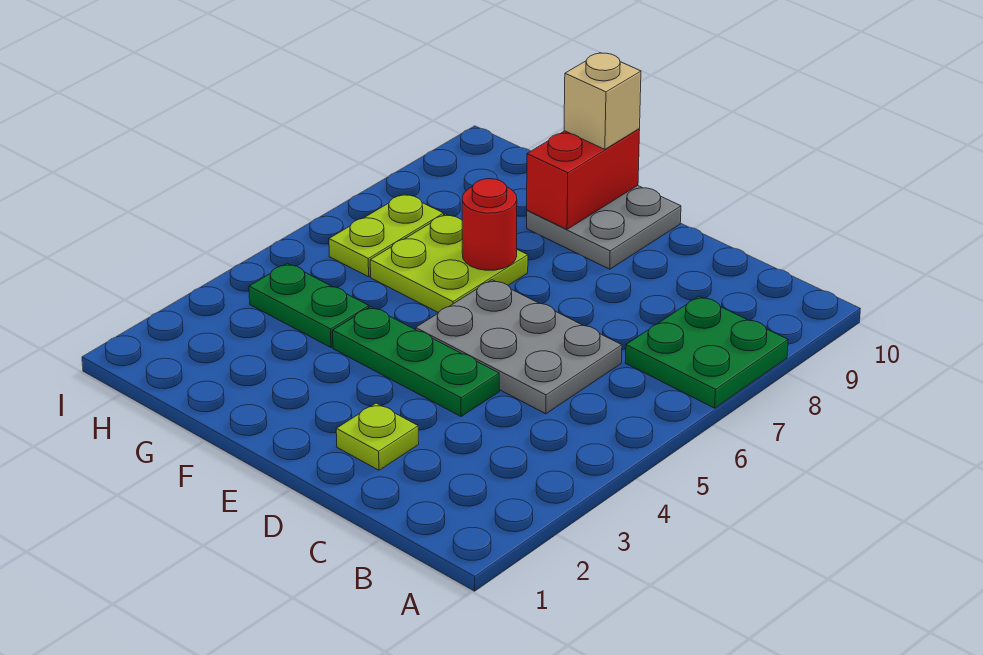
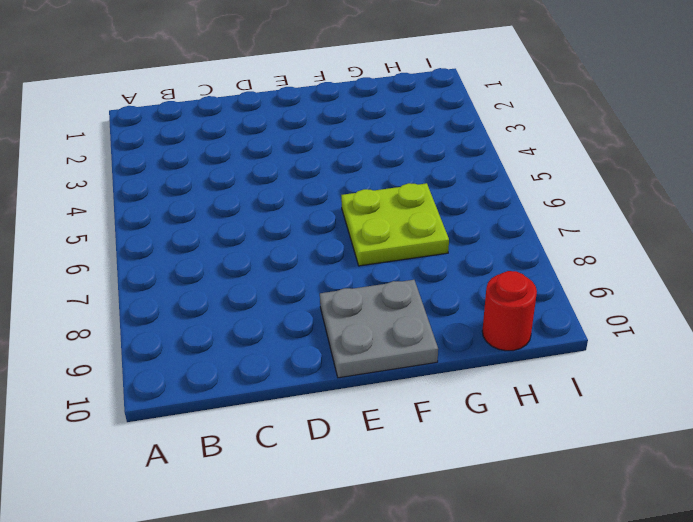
red 1x1 round brick [482,271,537,351] -> red 1x1 round brick moved to [462,179,517,270]
none -> green 2x2 plate [625,296,788,408]
none -> grey 2x3 plate [416,280,622,414]

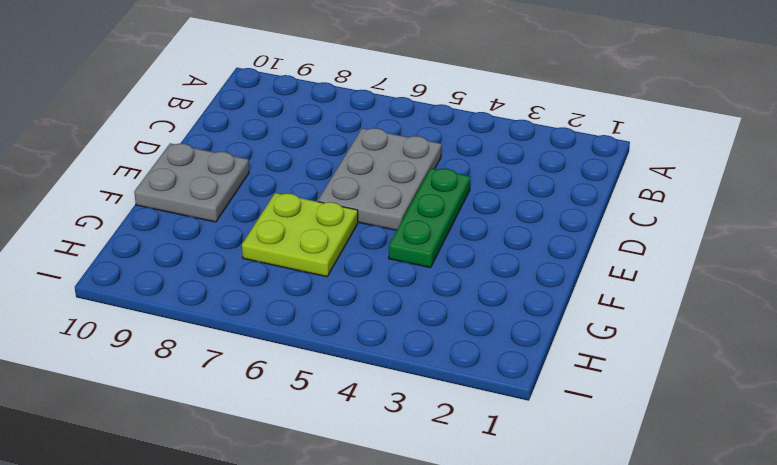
none -> green 2x2 plate [625,296,788,408]
none -> lime 1x1 plate [336,403,419,470]

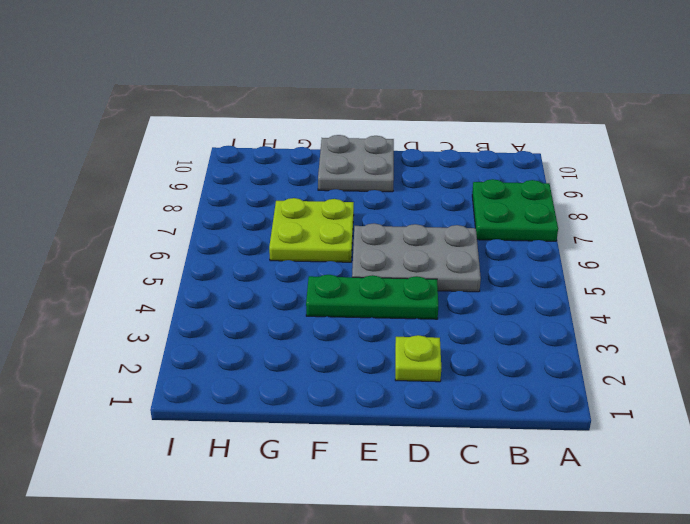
none -> green 1x2 plate [249,263,369,347]
none -> lime 1x2 plate [329,194,444,277]

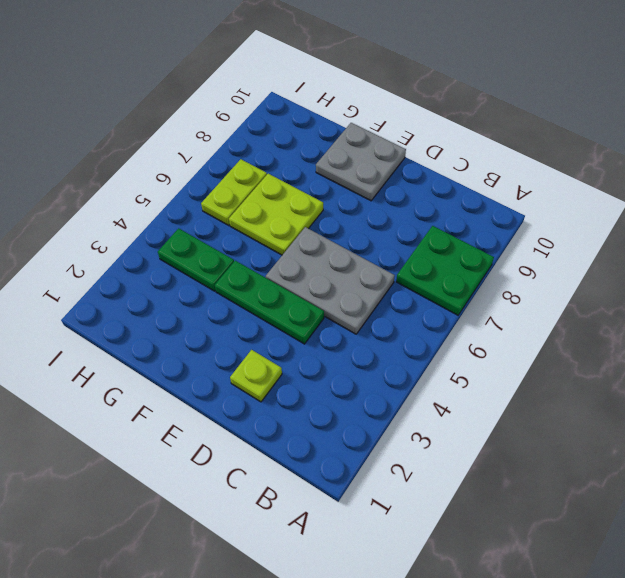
none -> red 1x1 round brick [462,179,517,270]
none -> red 1x2 brick [527,129,640,229]

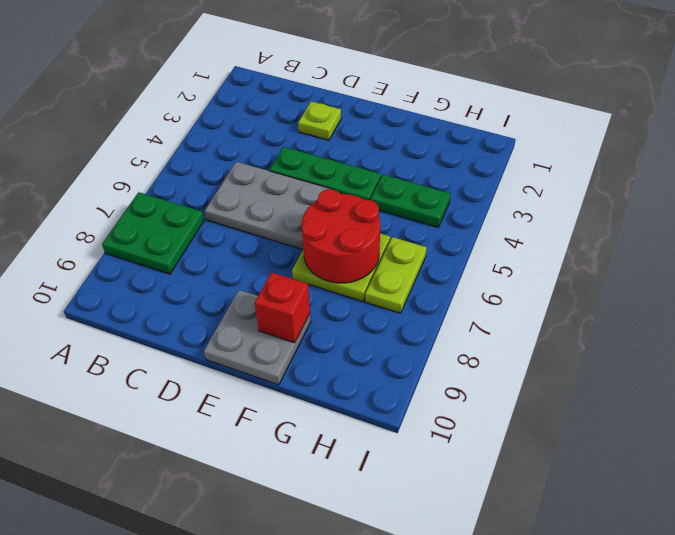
red 2x2 round brick [302,189,380,283] -> red 1x1 round brick [462,179,517,270]
red 1x1 brick [255,272,310,343] -> red 1x2 brick [527,129,640,229]
none -> tan 1x1 brick [564,53,641,149]

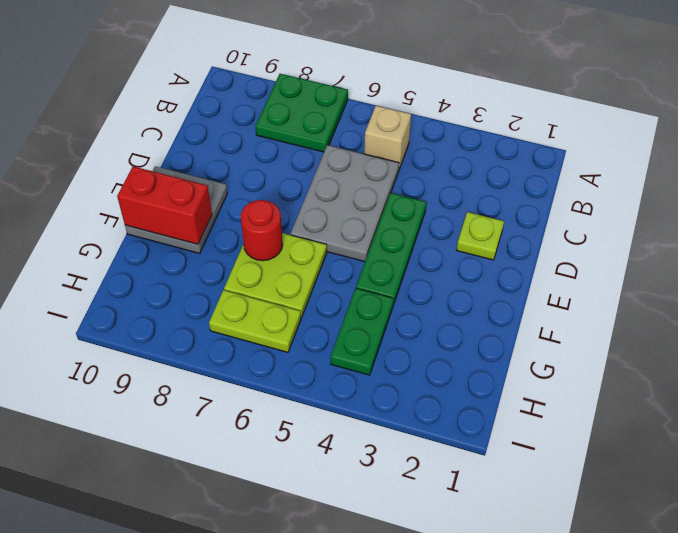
tan 1x1 brick [364,106,411,169] -> tan 1x1 brick moved to [564,53,641,149]

